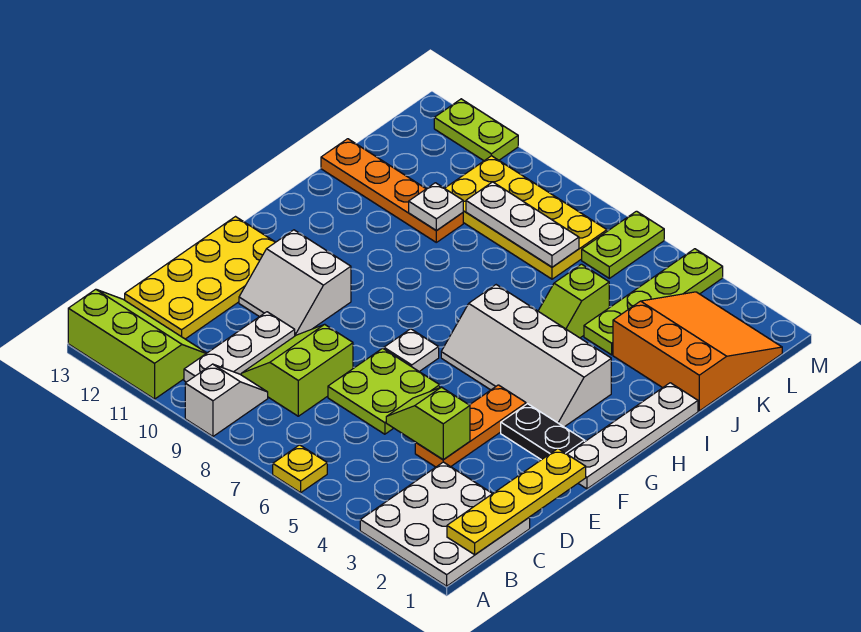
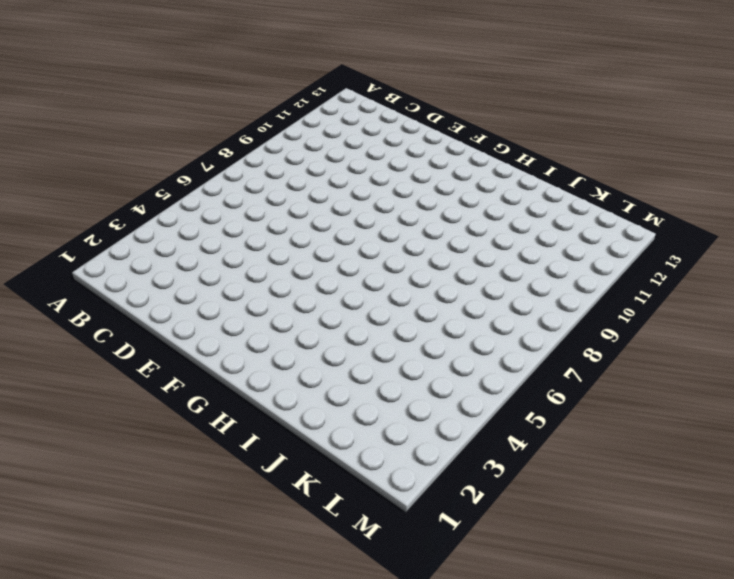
none -> white 3x3 plate [360,462,530,586]
none -> yellow 1x1 plate [273,445,327,493]
none -> white 1x2 slope [185,364,268,436]

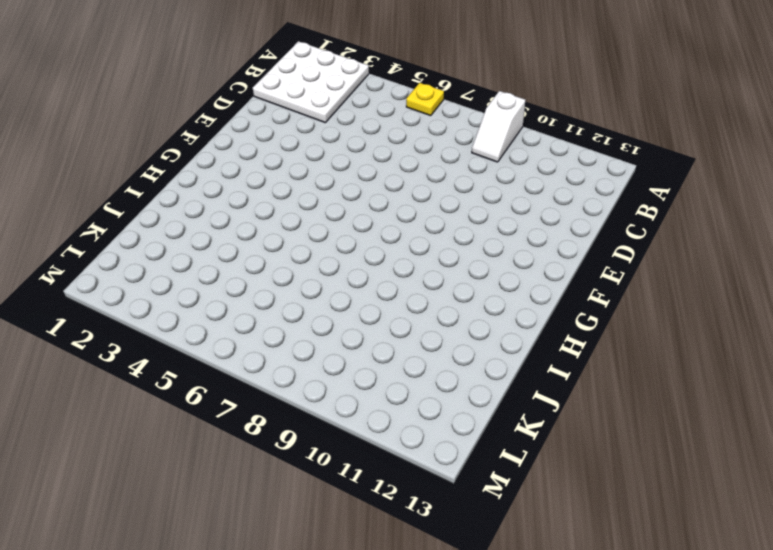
none -> lime 2x3 slope [68,289,206,399]
none -> white 1x3 plate [184,312,295,382]
none -> lime 2x2 slope [241,324,353,416]

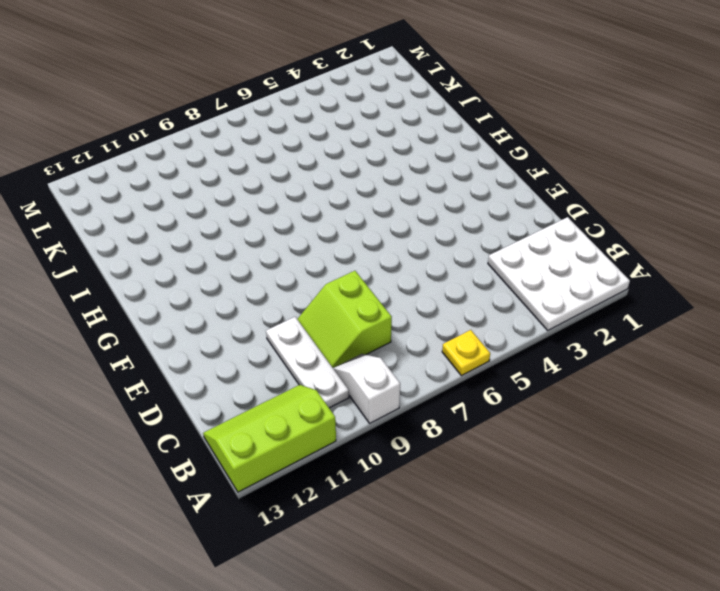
none -> yellow 2x4 plate [125,217,275,339]
none -> orange 1x3 plate [415,385,526,467]
none -> lime 2x2 plate [328,348,440,434]

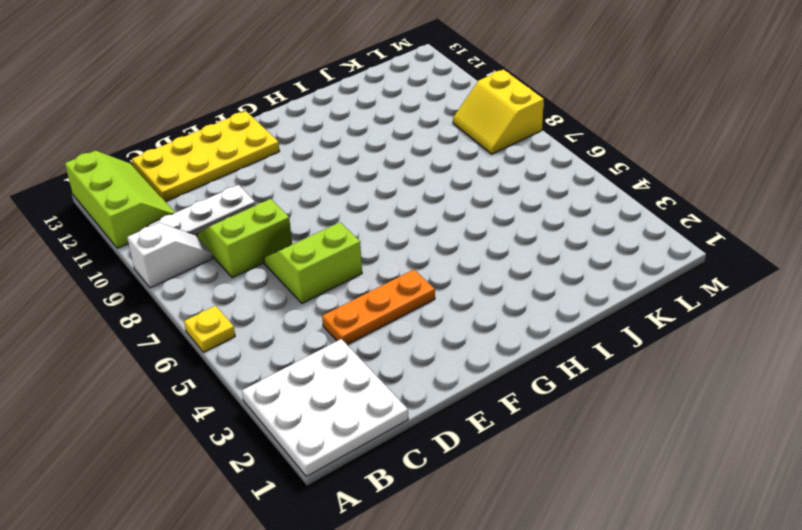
lime 2x2 slope [264,222,362,303] -> lime 2x2 plate [328,348,440,434]
yellow 2x2 slope [453,69,544,154] -> yellow 2x4 plate [445,156,607,279]
none -> white 2x2 slope [239,230,351,336]
none -> white 1x4 plate [567,383,698,489]
none -> black 1x2 plate [501,404,585,460]

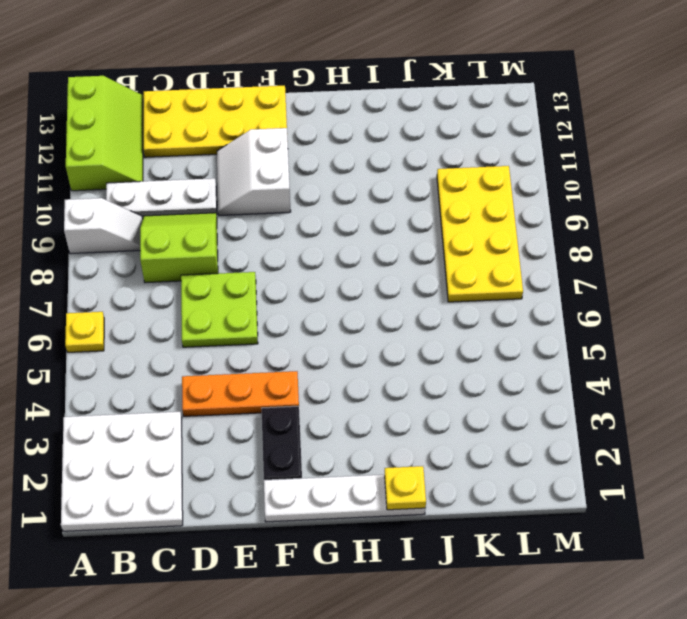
yellow 1x1 plate [385,466,426,510] -> none
none -> white 1x1 plate [384,329,439,372]
none -> white 2x4 slope [441,285,611,427]
none -> lime 1x2 slope [538,264,609,338]

